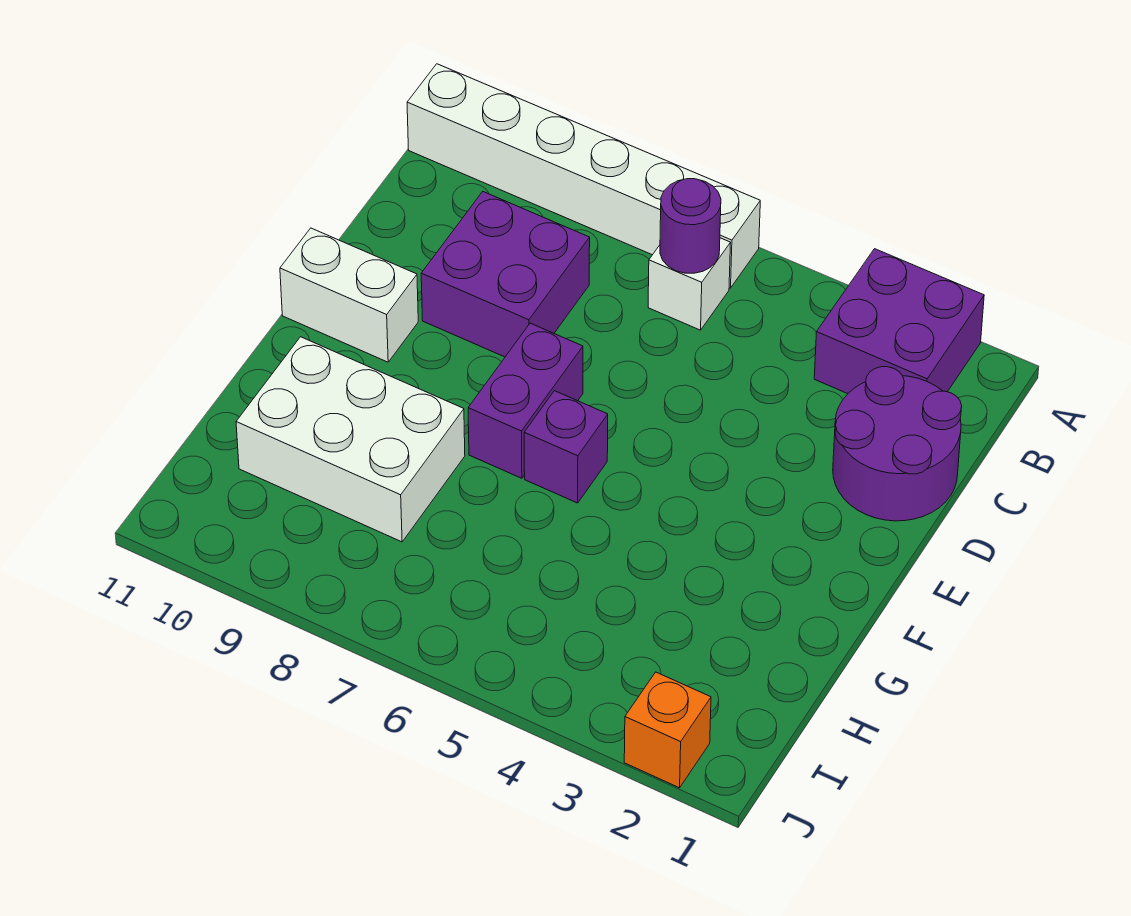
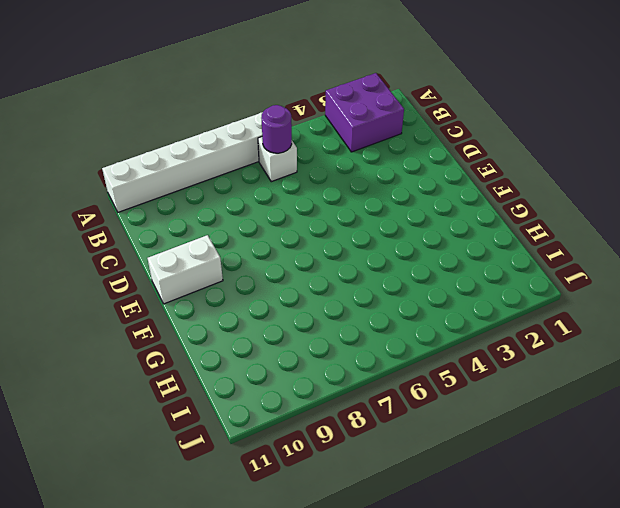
none -> purple 2x2 round brick [833,367,962,521]
none -> purple 2x2 brick [421,192,590,357]

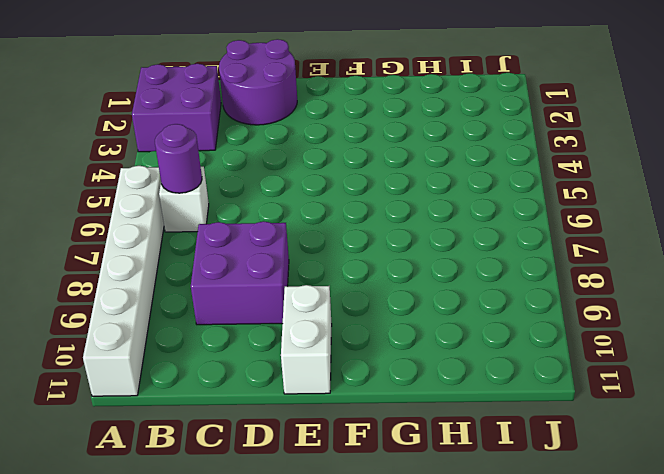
none -> purple 1x2 brick [468,323,583,478]
none -> purple 1x1 brick [524,391,608,503]

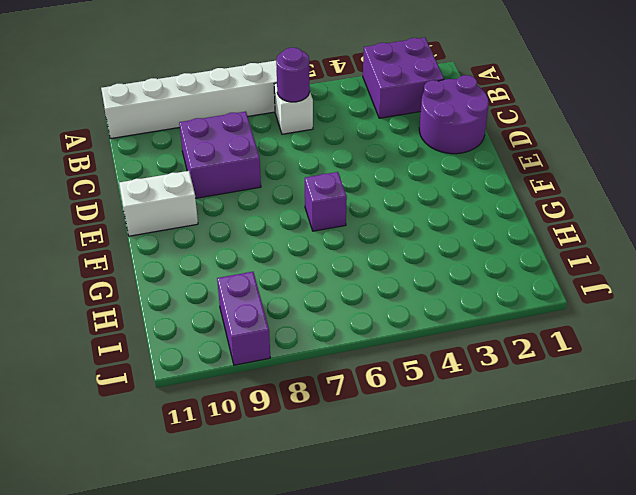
purple 1x2 brick [217,272,270,365] -> purple 1x2 brick moved to [468,323,583,478]
none -> white 2x3 brick [236,337,465,542]
none -> orange 1x1 brick [624,672,711,788]

